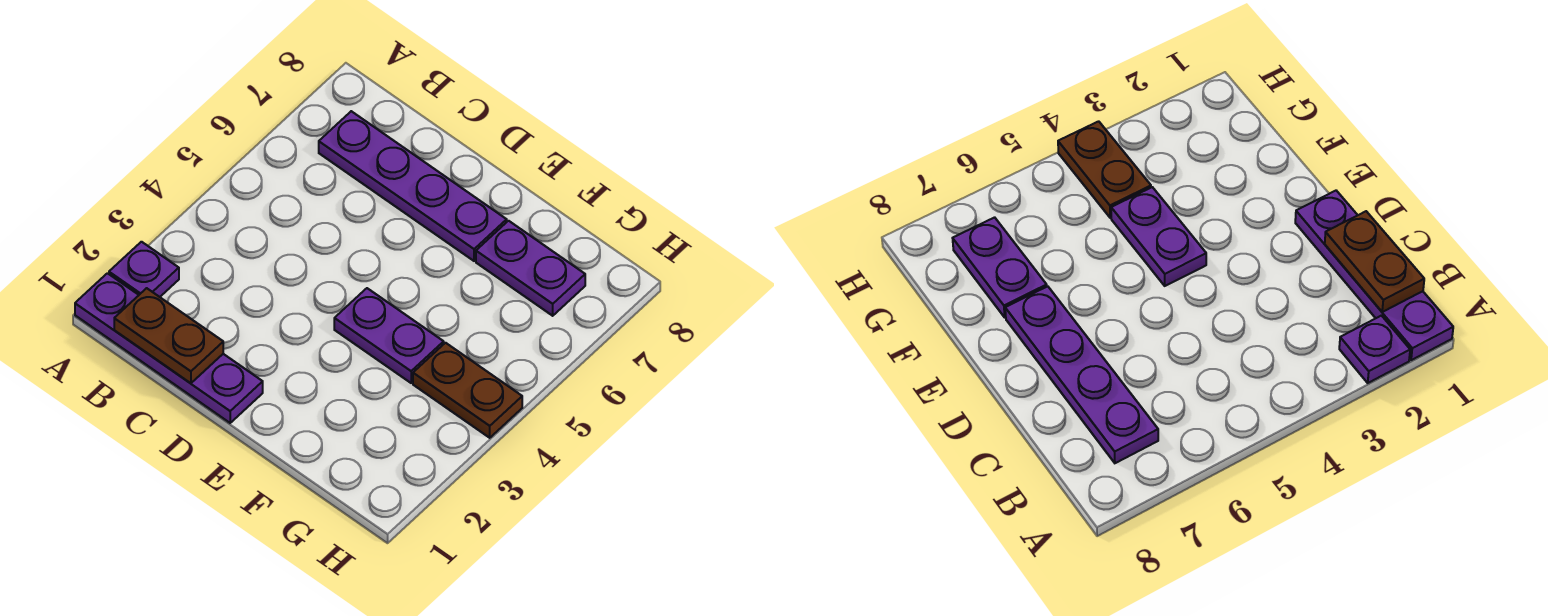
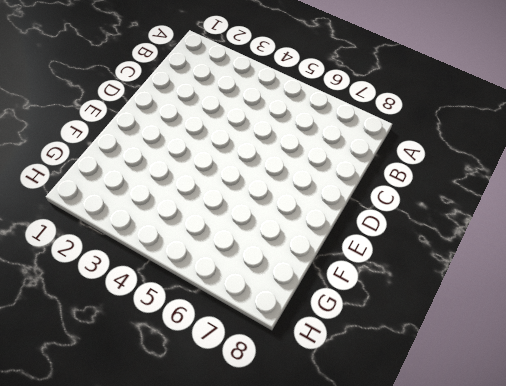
none -> purple 1x4 plate [75,273,263,423]
none -> purple 1x1 plate [109,242,179,297]

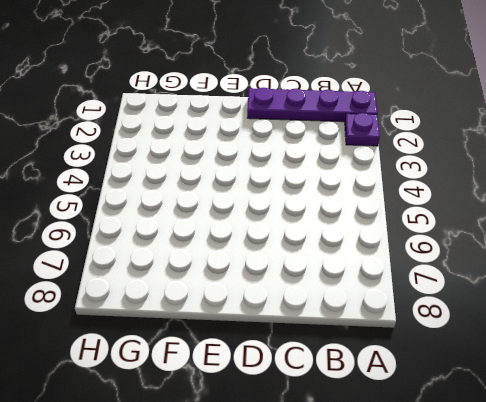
none -> purple 1x4 plate [319,111,507,261]
none -> purple 1x2 plate [334,288,444,383]

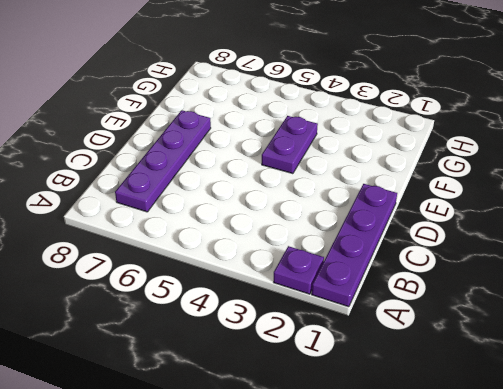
none -> purple 1x2 plate [476,221,585,316]
none -> brown 1x2 plate [413,343,522,438]

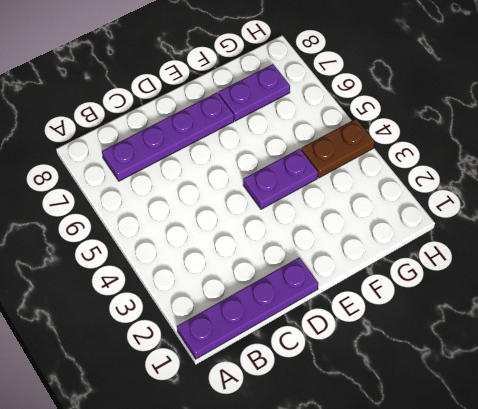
none -> purple 1x1 plate [109,242,179,297]
none -> brown 1x2 plate [114,288,223,383]

